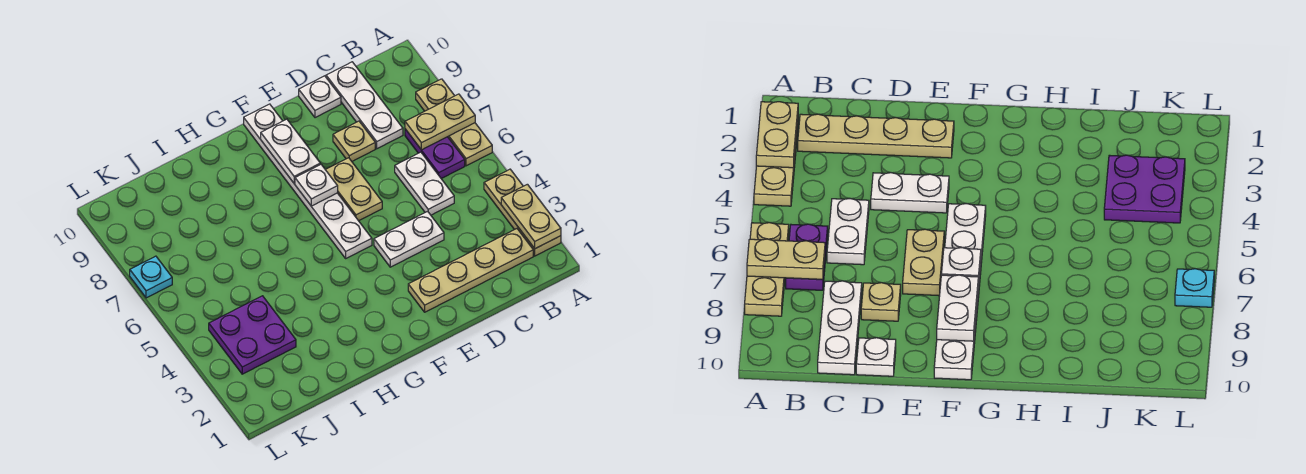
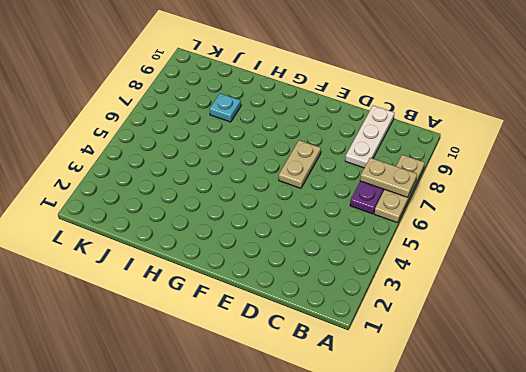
cyan 1x1 plate [210,93,241,122] -> cyan 1x1 plate moved to [130,256,172,298]
none -> tan 1x3 plate [484,169,561,256]
none -> tan 1x4 plate [408,229,533,312]
none -> white 1x2 plate [395,152,454,215]

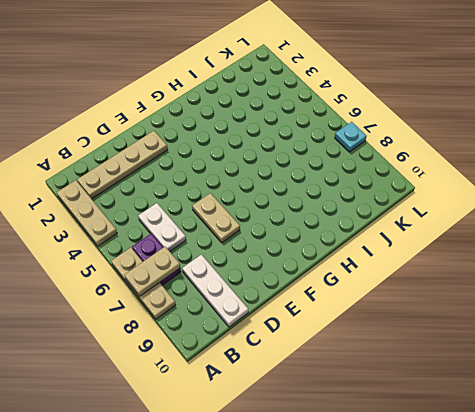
none -> white 1x2 plate [374,211,444,267]
none -> tan 1x1 plate [333,121,375,161]
none -> white 1x1 plate [299,76,341,118]

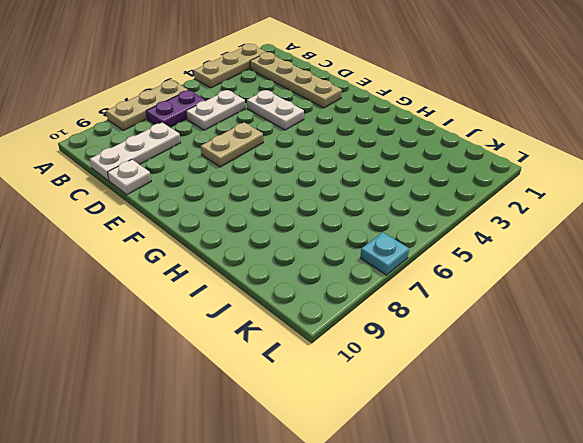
none -> tan 1x1 plate [333,121,375,161]
none -> white 1x6 plate [244,104,372,258]
none -> purple 2x2 plate [209,296,296,374]

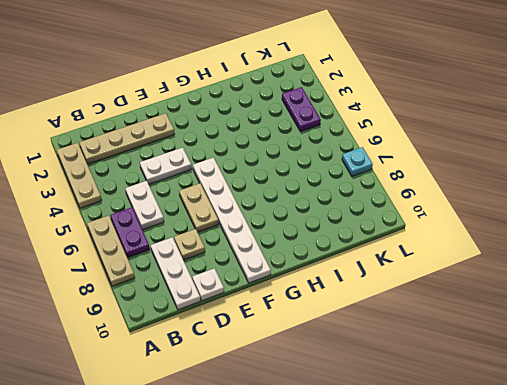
purple 1x2 plate [282,87,321,132] -> purple 2x2 plate [209,296,296,374]
none -> tan 1x2 plate [501,184,561,249]
none -> tan 1x2 plate [405,94,475,150]
none -> white 1x1 plate [295,164,338,206]

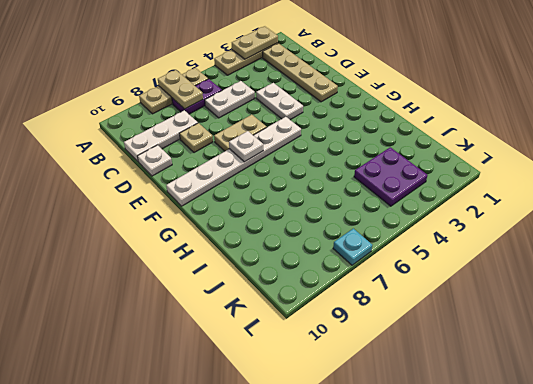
none -> white 1x2 plate [261,119,320,183]

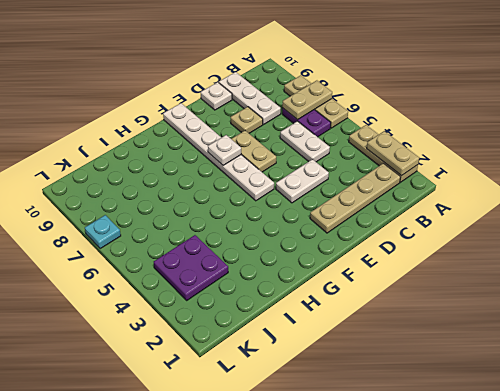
none -> white 1x2 plate [261,119,320,183]

